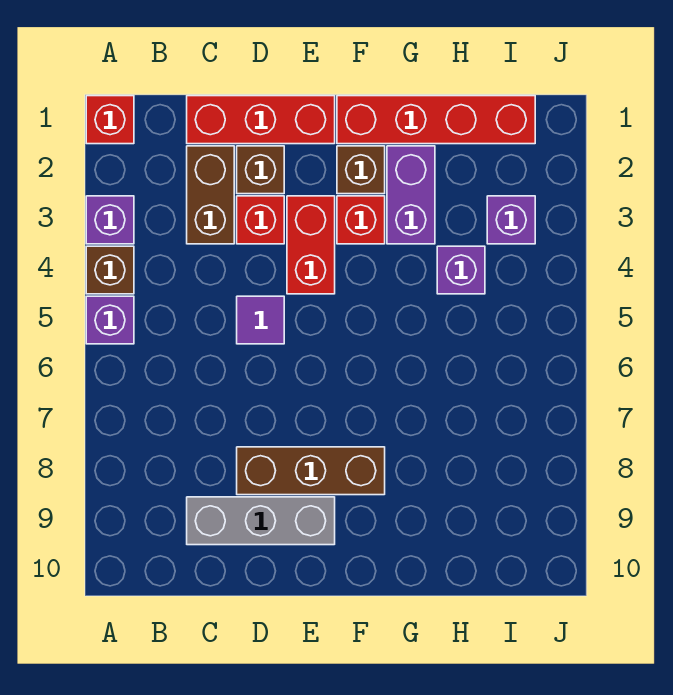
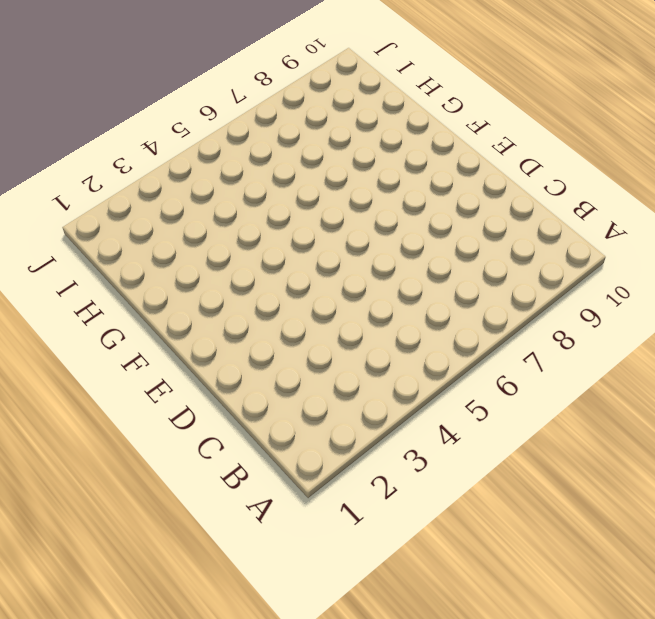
none -> red 1x1 brick [86,96,134,144]
none -> purple 1x1 brick [86,196,134,244]
none -> brown 1x1 brick [86,246,134,294]

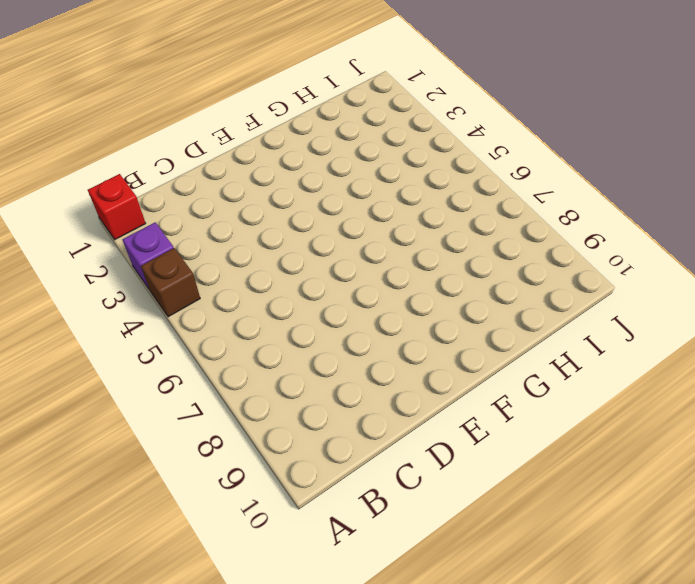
none -> purple 1x1 brick [86,296,134,344]
none -> red 1x3 brick [187,96,335,144]
none -> brown 1x2 brick [187,146,234,244]

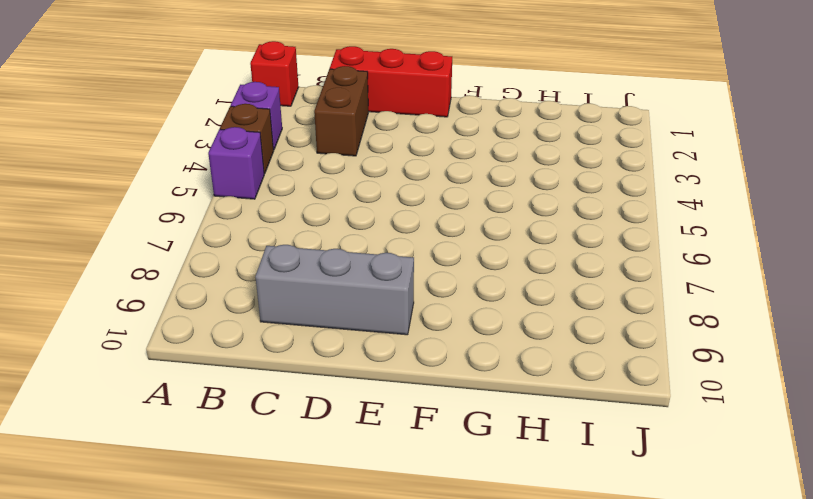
none -> brown 1x1 brick [237,146,284,194]
none -> red 1x1 brick [237,196,284,244]
none -> purple 1x1 tile [237,296,284,344]

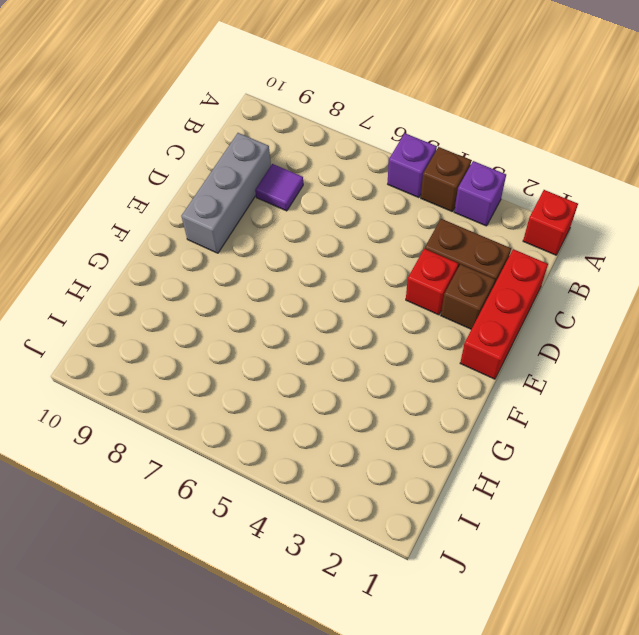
purple 1x1 tile [255,164,303,211] -> purple 1x1 tile moved to [237,296,284,344]
none -> brown 1x3 brick [237,447,385,495]
none -> red 1x2 brick [287,196,335,294]
none -> red 1x4 brick [337,96,535,144]

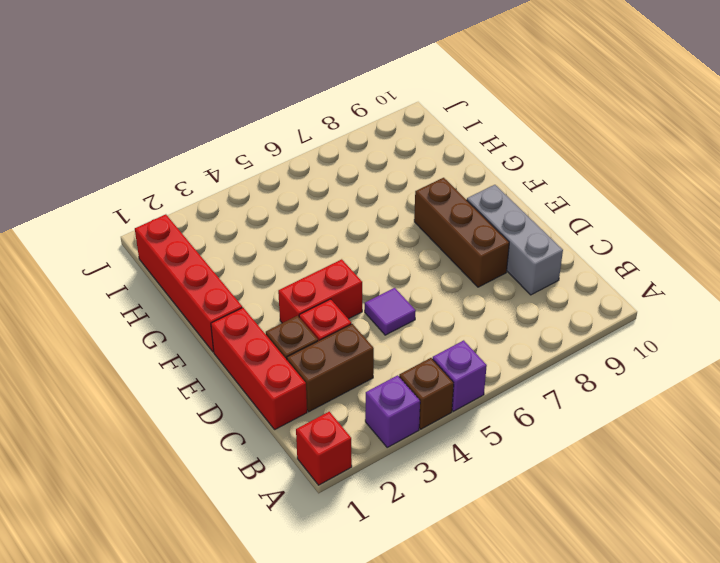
none -> brown 1x1 brick [337,146,385,194]
none -> red 1x1 brick [337,196,385,244]
none -> purple 1x2 brick [387,146,435,244]

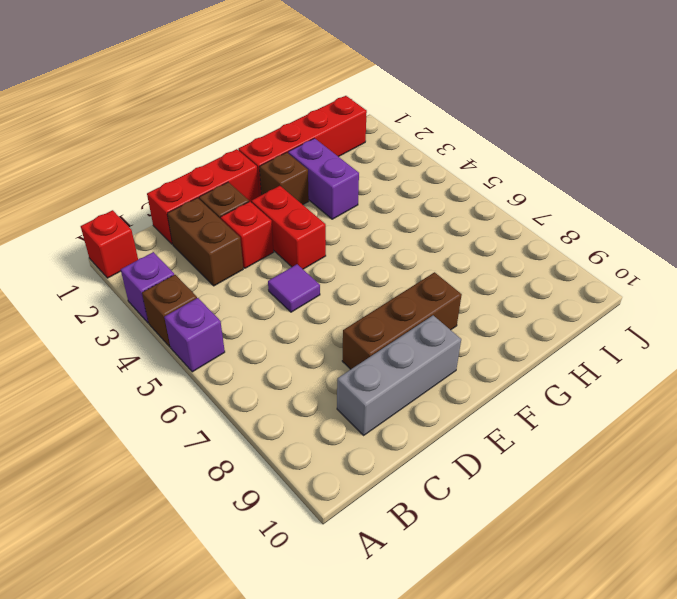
none -> red 1x1 brick [337,196,385,244]
none -> purple 1x1 brick [437,246,485,294]
none -> purple 1x1 brick [487,196,535,244]

